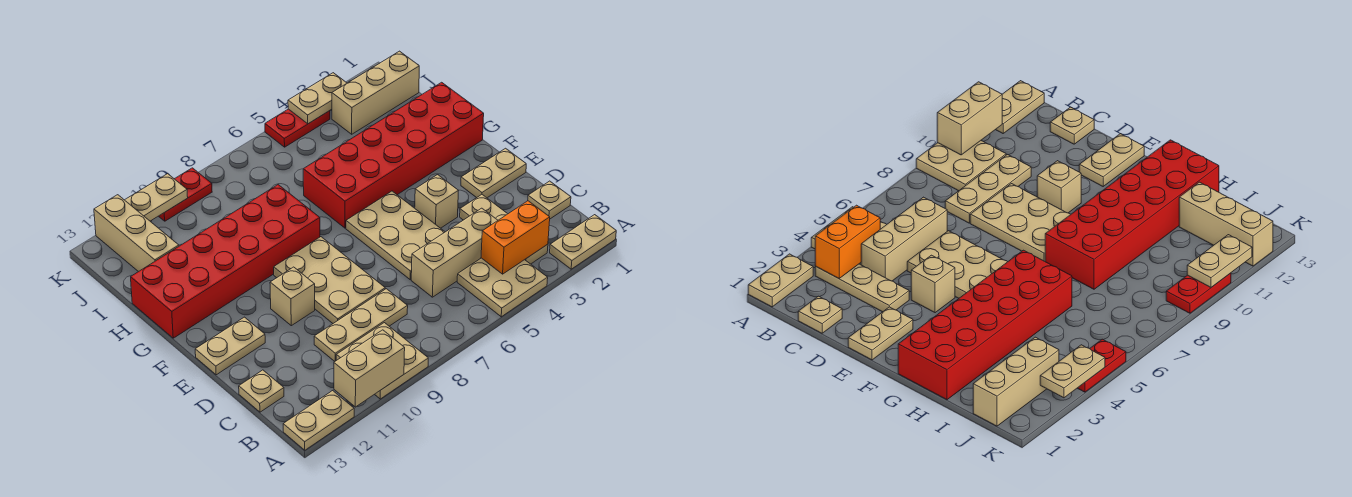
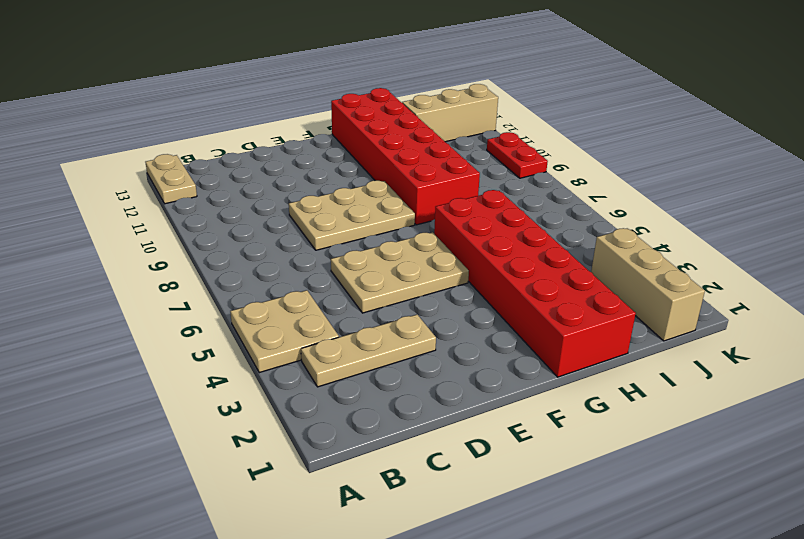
none -> tan 1x2 plate [550,215,616,269]
none -> tan 2x2 plate [336,323,428,399]
none -> tan 1x1 plate [528,181,571,219]

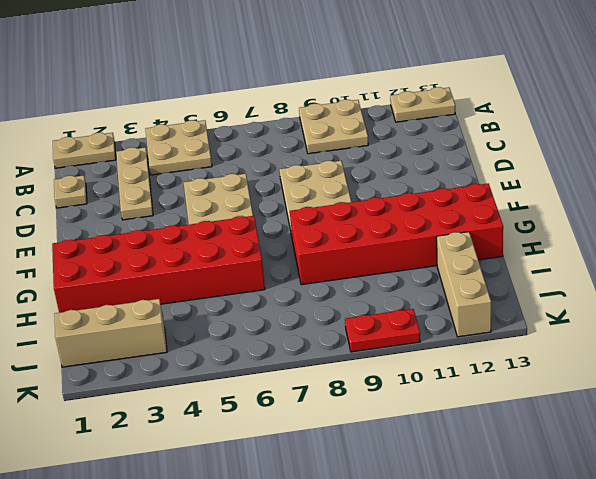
none -> tan 1x3 brick [411,208,498,297]
none -> tan 1x3 plate [314,289,408,361]
none -> tan 1x1 plate [239,370,284,412]

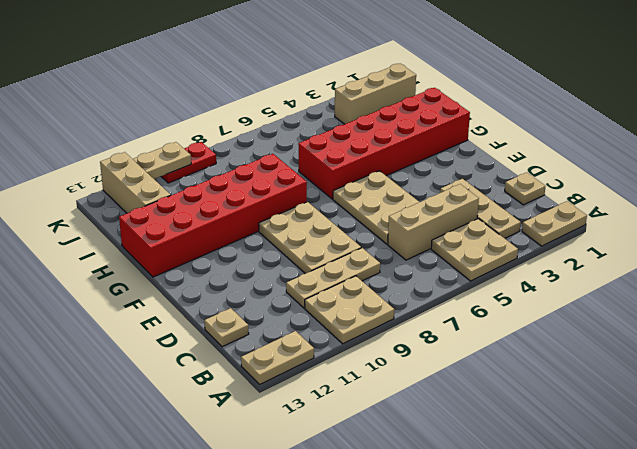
none -> tan 1x2 plate [461,148,526,198]
none -> tan 1x1 brick [415,175,459,228]
none -> tan 1x1 brick [270,267,315,326]

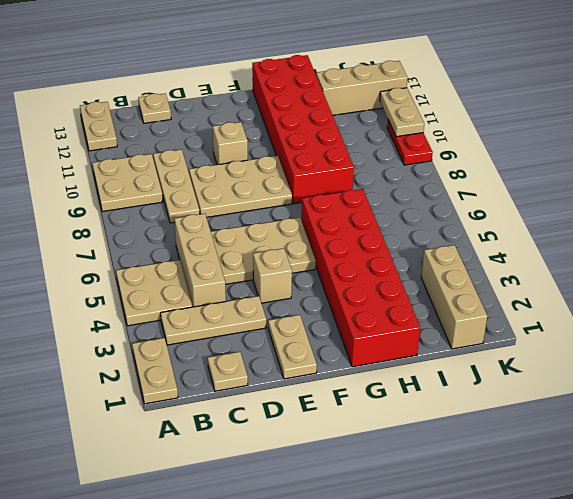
none -> tan 1x2 plate [195,317,265,375]
none -> red 1x2 plate [265,109,330,147]
none -> tan 1x2 brick [334,330,405,407]

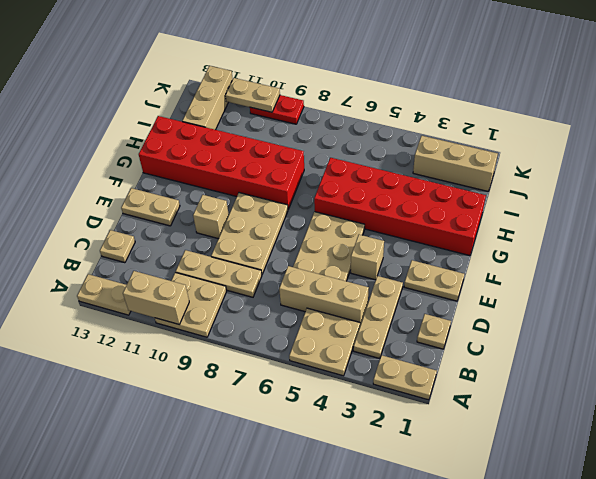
none -> red 1x2 plate [265,109,330,147]
none -> orange 1x2 brick [481,201,550,274]
none -> tan 1x2 plate [288,73,347,124]

